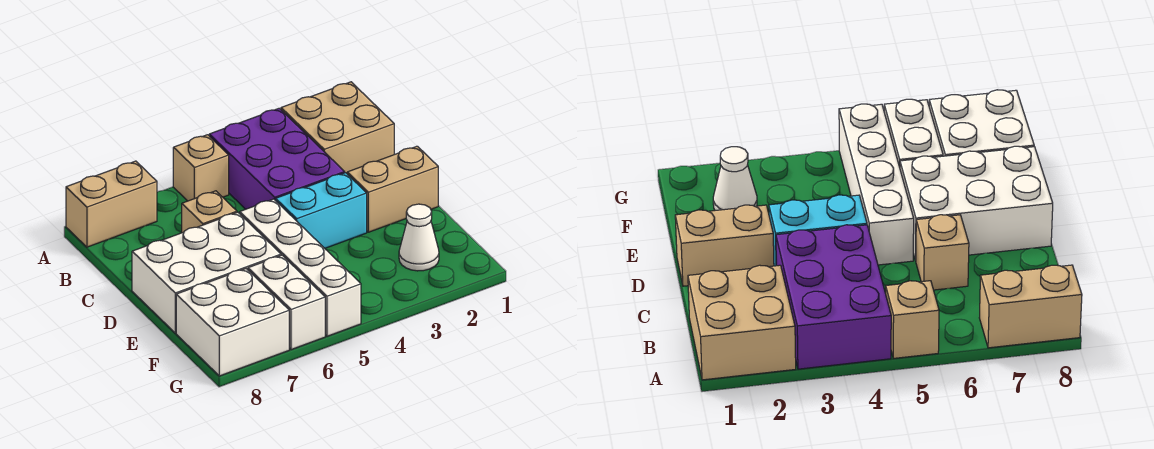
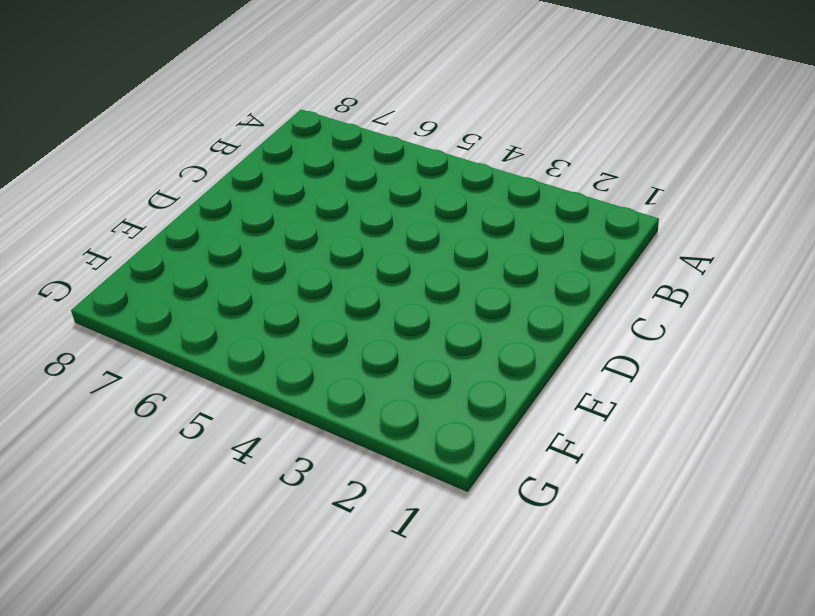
none -> tan 2x2 brick [281,82,394,173]
none -> purple 2x3 brick [209,108,345,209]
none -> tan 1x1 brick [173,135,229,201]

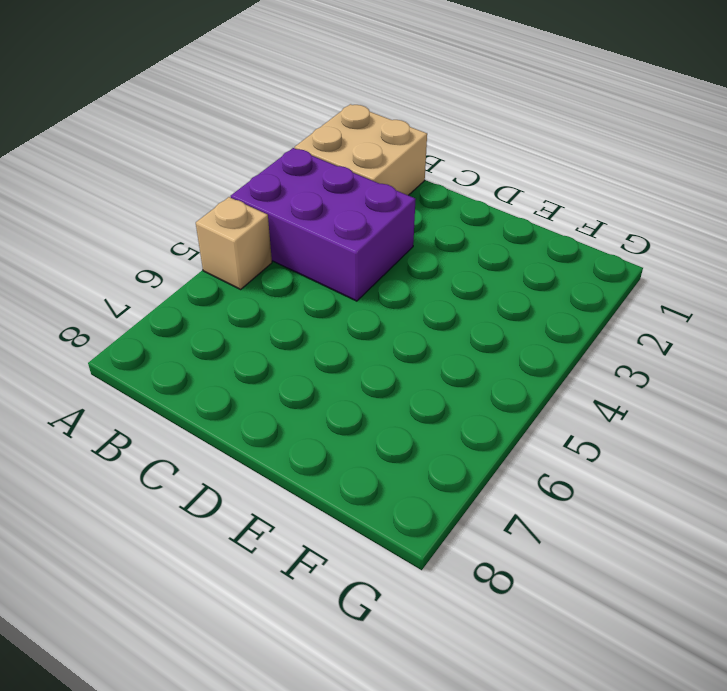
none -> tan 1x2 brick [66,161,157,247]
none -> tan 1x1 brick [182,191,237,233]
none -> tan 1x2 brick [347,146,438,232]

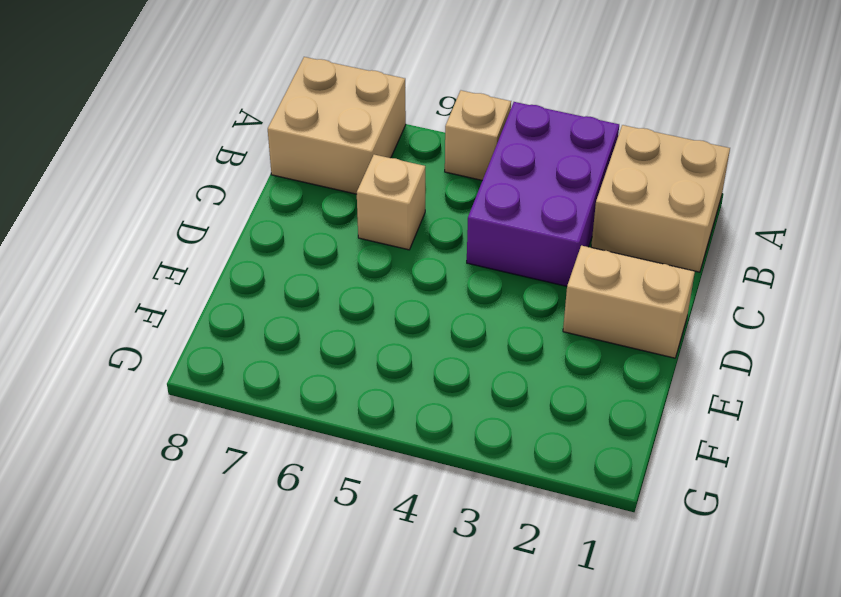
tan 2x2 brick [268,57,406,194] -> tan 1x2 brick [66,161,157,247]
none -> cyan 1x2 brick [276,173,367,248]
none -> white 1x4 brick [240,199,361,336]
none -> white 2x3 brick [132,212,281,333]

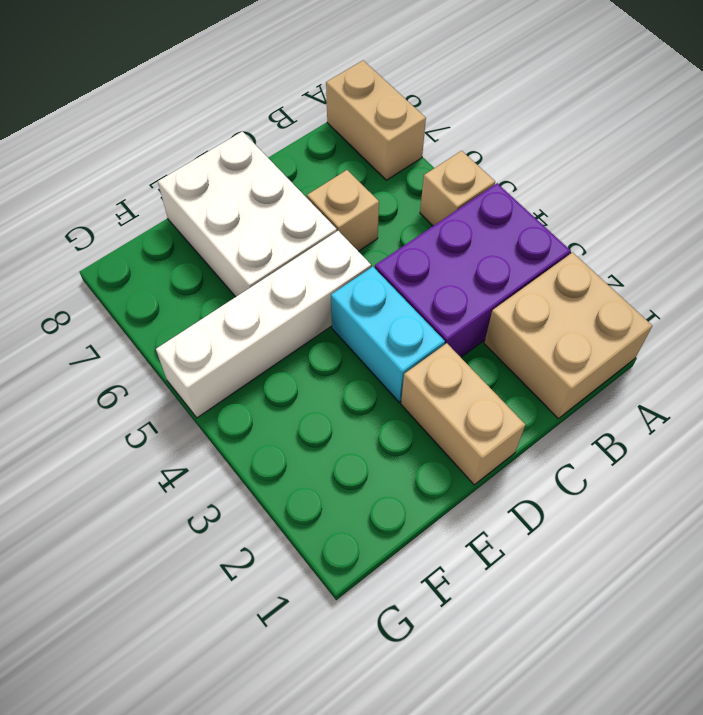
none -> white 1x1 cone [399,204,439,271]
none -> white 1x2 brick [248,255,325,350]
none -> white 2x2 brick [176,269,289,376]

